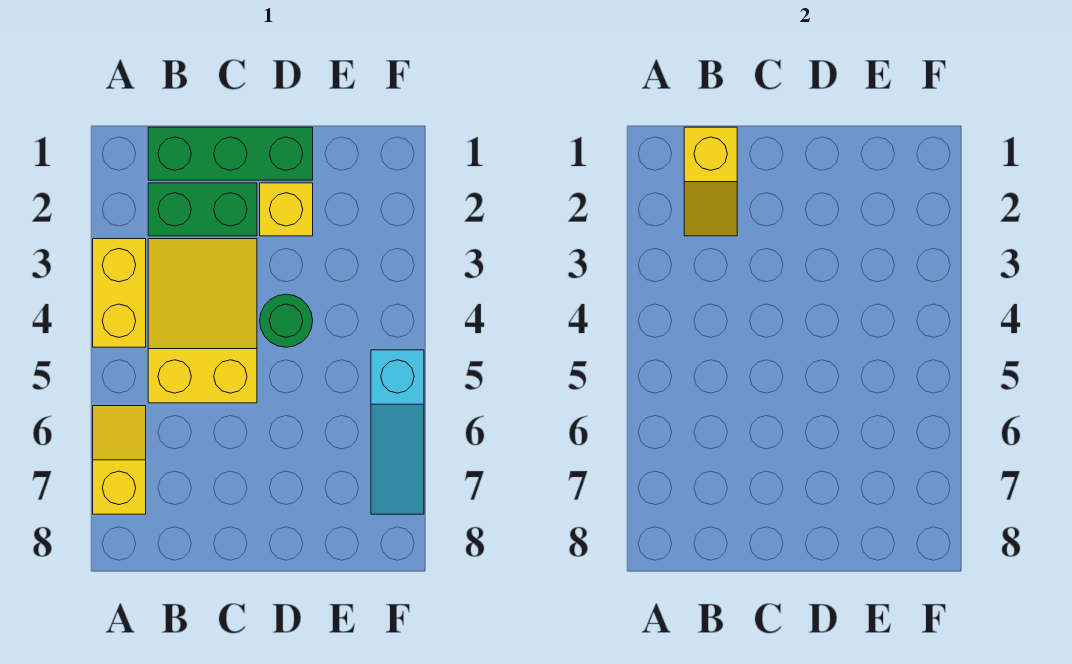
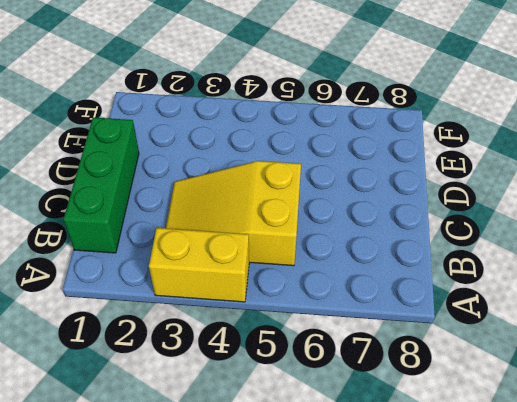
none -> yellow 1x2 slope [93,406,146,514]
none -> green 1x2 brick [148,183,257,236]

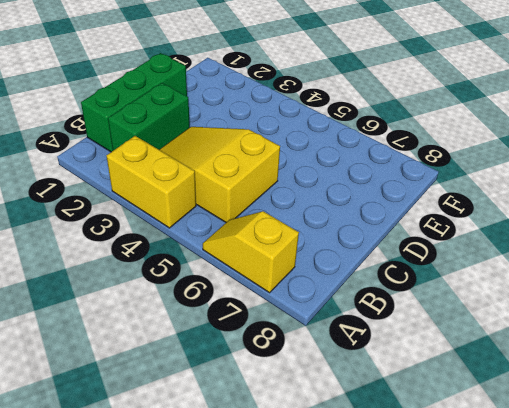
none -> yellow 1x1 brick [260,183,313,236]
none -> green 1x1 round brick [260,294,313,347]

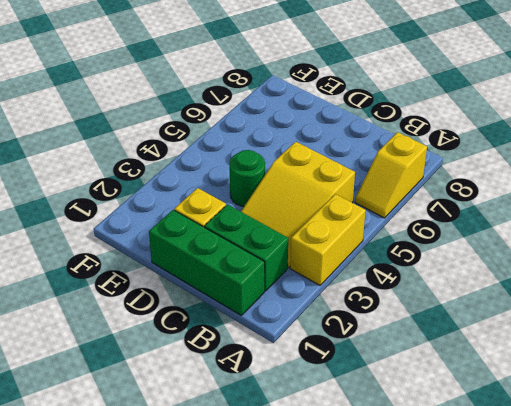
none -> cyan 1x3 slope [371,350,424,514]
none -> yellow 1x2 slope [684,127,737,236]

